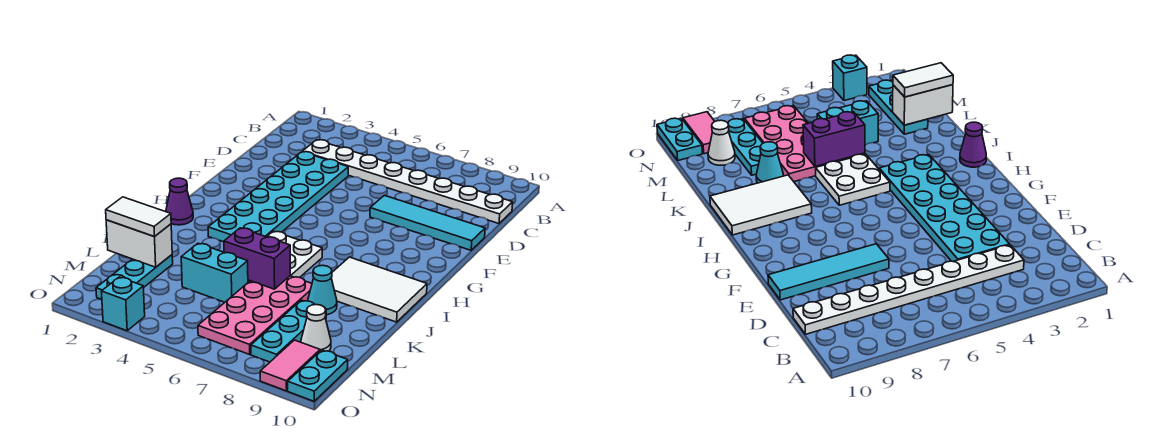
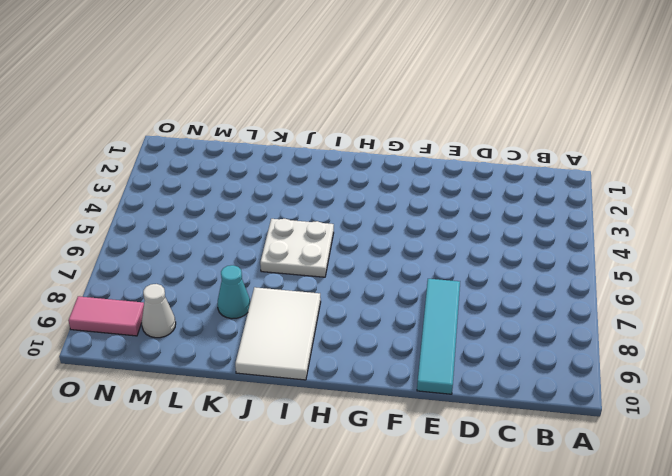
none -> white 1x8 plate [302,140,513,224]
none -> cyan 2x6 plate [208,152,348,242]
none -> purple 1x1 cone [166,178,193,225]

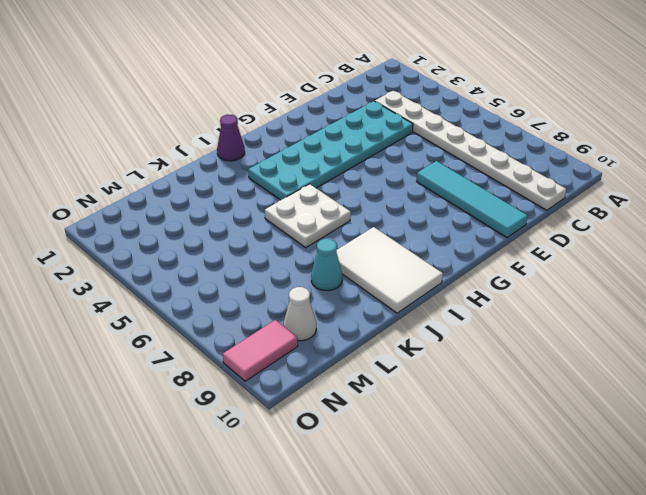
none -> pink 2x4 plate [198,276,312,354]
none -> cyan 1x3 plate [96,255,173,300]
none -> cyan 1x2 brick [181,243,248,302]

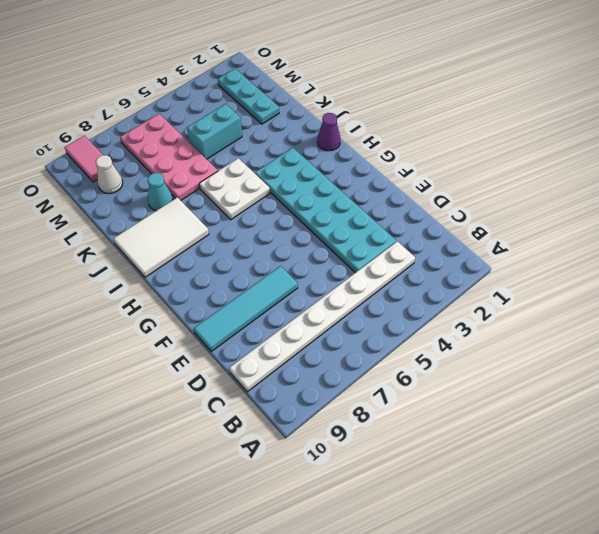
none -> cyan 1x3 plate [251,300,326,362]
none -> cyan 1x2 plate [288,350,348,401]
none -> cyan 1x1 brick [101,277,145,331]

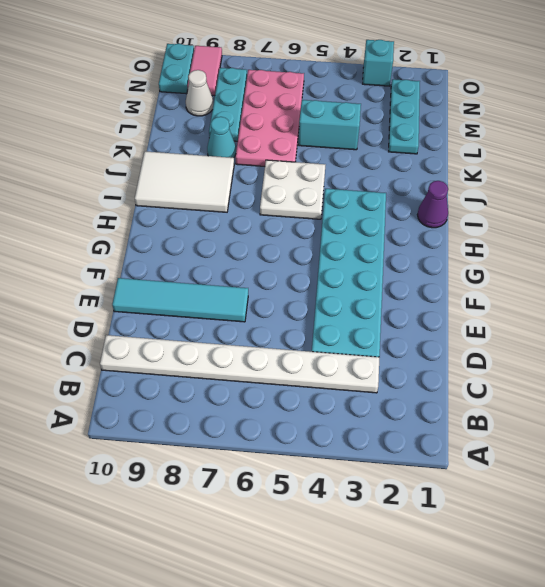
none -> purple 1x2 brick [224,228,290,289]
none -> white 1x2 brick [106,220,172,267]
none -> white 1x2 tile [106,197,171,237]

